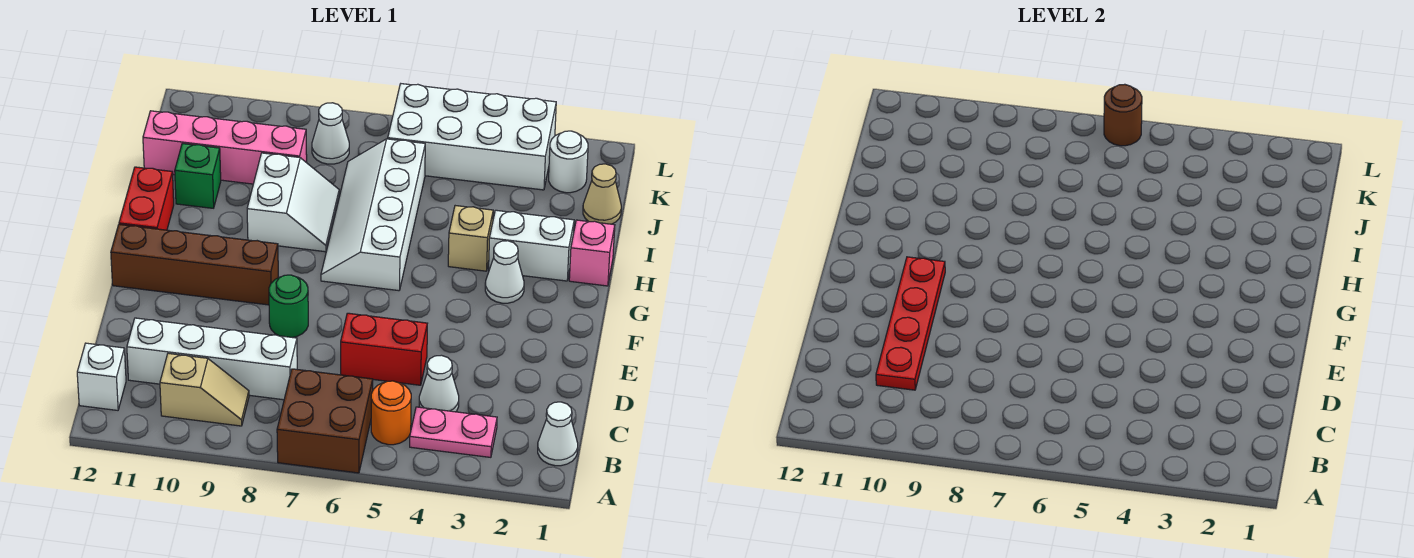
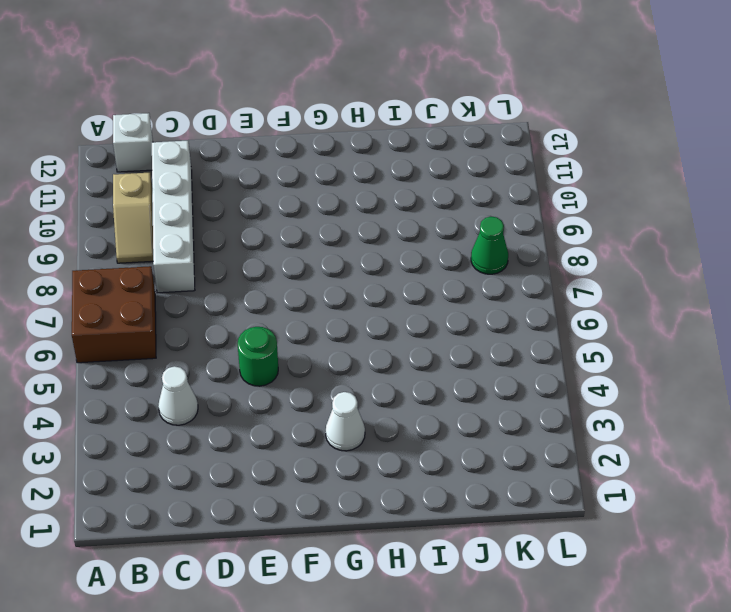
green 1x1 round brick [238,327,278,386] -> green 1x1 round brick moved to [269,275,308,337]
green 1x1 cone [471,217,508,274] -> white 1x1 cone [312,103,349,164]
none -> white 1x1 cone [538,402,578,466]
none -> pink 1x2 plate [410,407,497,457]
none -> orange 1x1 round brick [371,381,411,445]

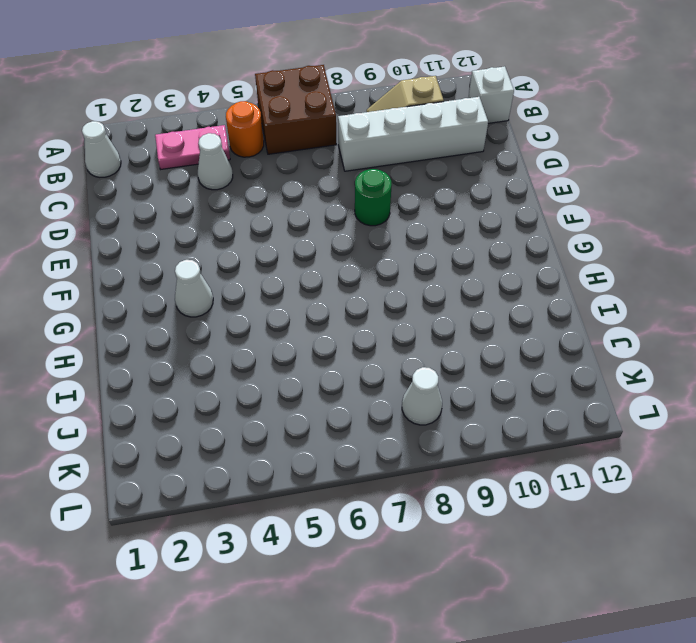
none -> red 1x2 brick [341,313,427,385]
none -> brown 1x4 brick [111,224,278,305]
none -> white 2x4 slope [321,139,425,291]

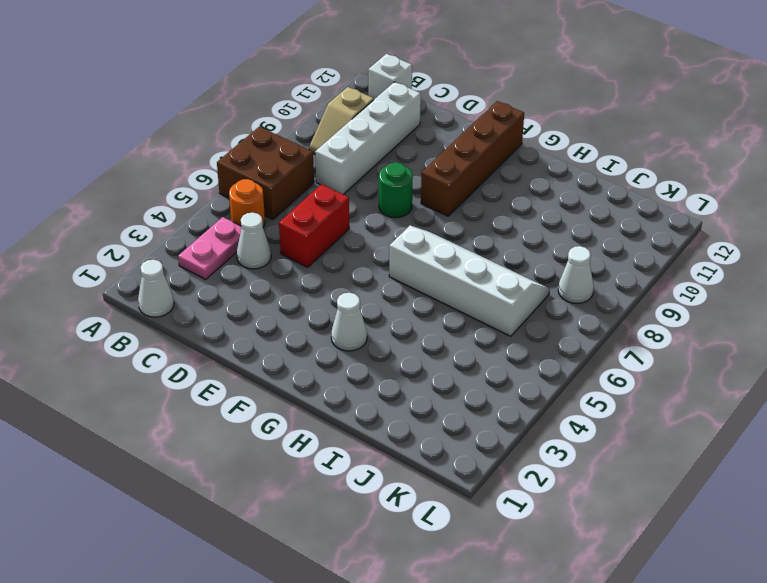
none -> red 1x2 brick [119,167,174,230]
none -> pink 1x1 brick [569,220,615,286]
none -> white 1x2 brick [489,210,574,281]

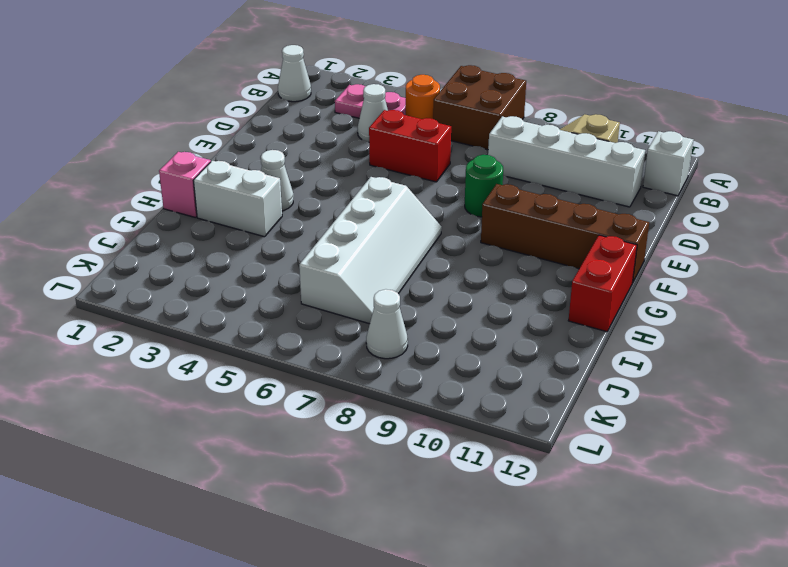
none -> tan 1x1 brick [448,206,493,271]
none -> white 2x2 slope [247,153,339,252]
none -> green 1x1 brick [175,144,221,208]

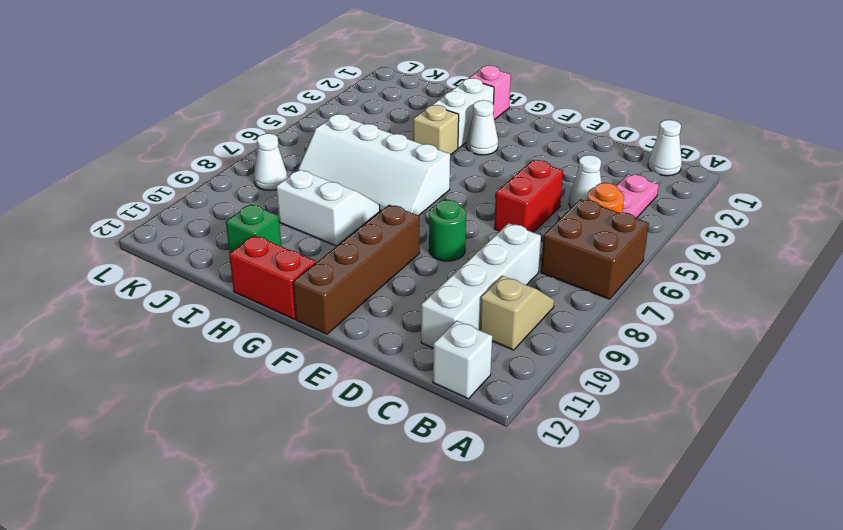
none -> tan 1x1 cone [583,164,621,224]
none -> pink 1x4 brick [143,111,307,184]
none -> white 1x1 round brick [549,131,588,193]

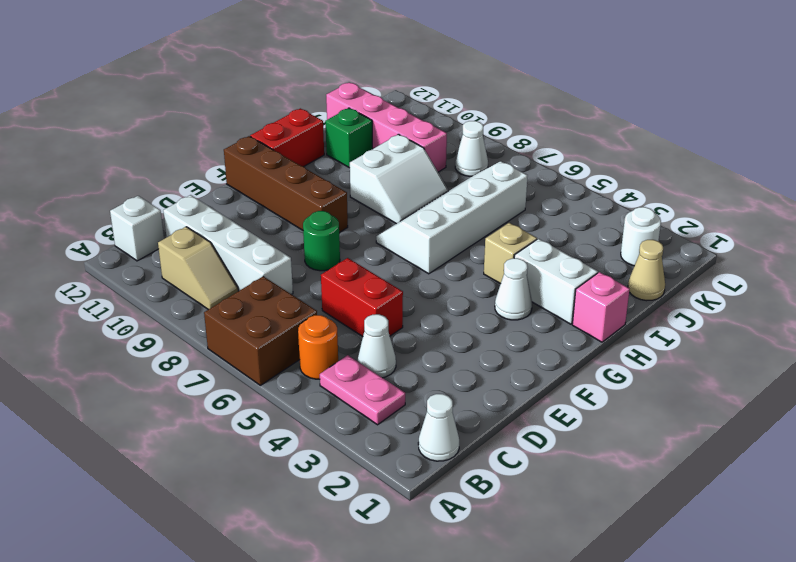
none -> white 2x4 brick [388,84,556,190]
none -> red 1x4 plate [876,257,945,390]
none -> brown 1x1 round brick [1104,84,1142,146]

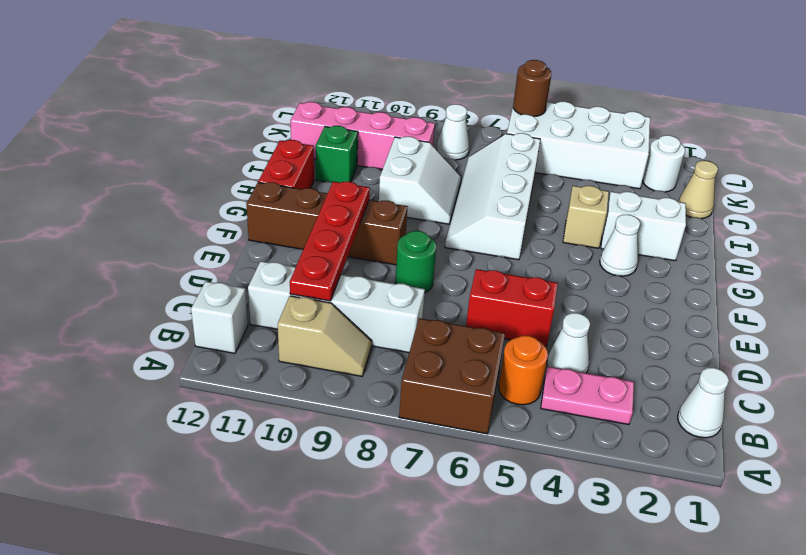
none -> pink 1x1 brick [569,220,615,286]

